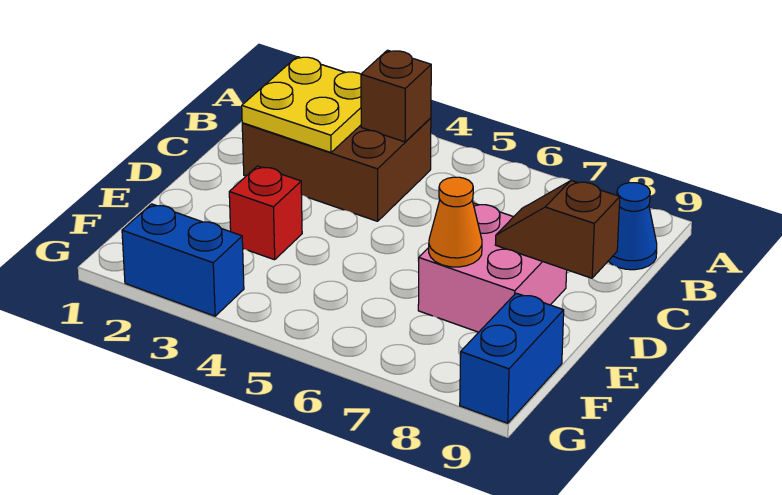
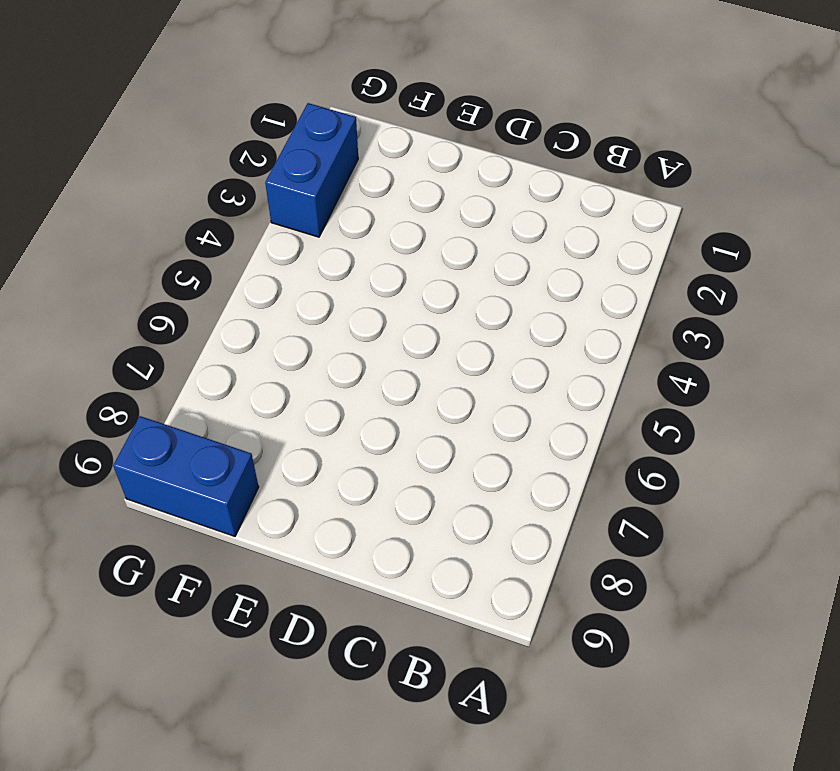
none -> brown 2x3 brick [242,118,431,221]
none -> blue 1x1 cone [608,183,657,270]

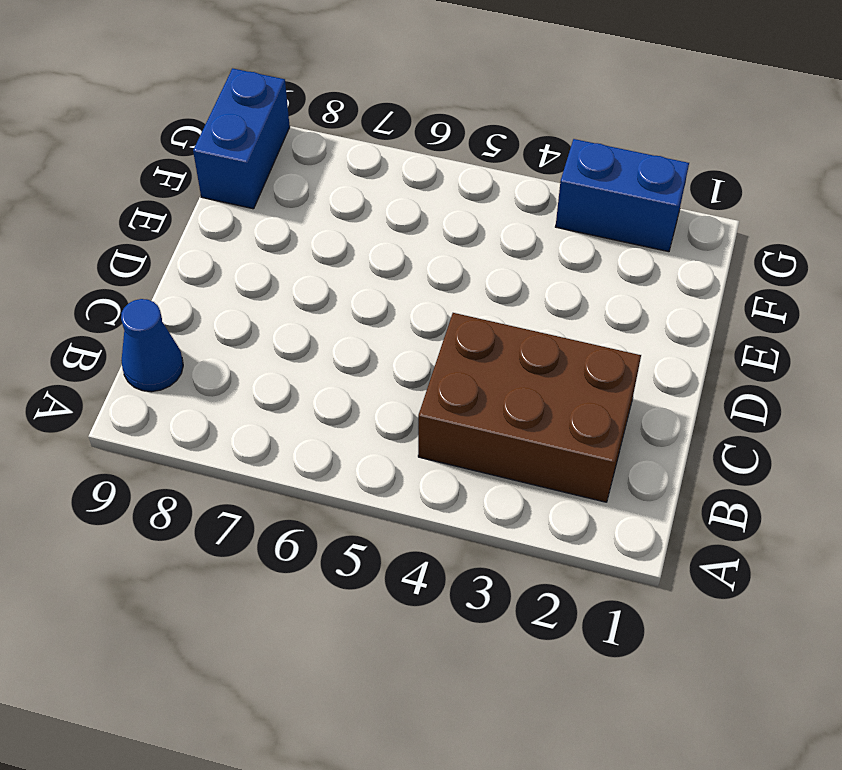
none -> pink 2x2 brick [418,203,567,332]
none -> red 1x1 brick [229,166,302,260]

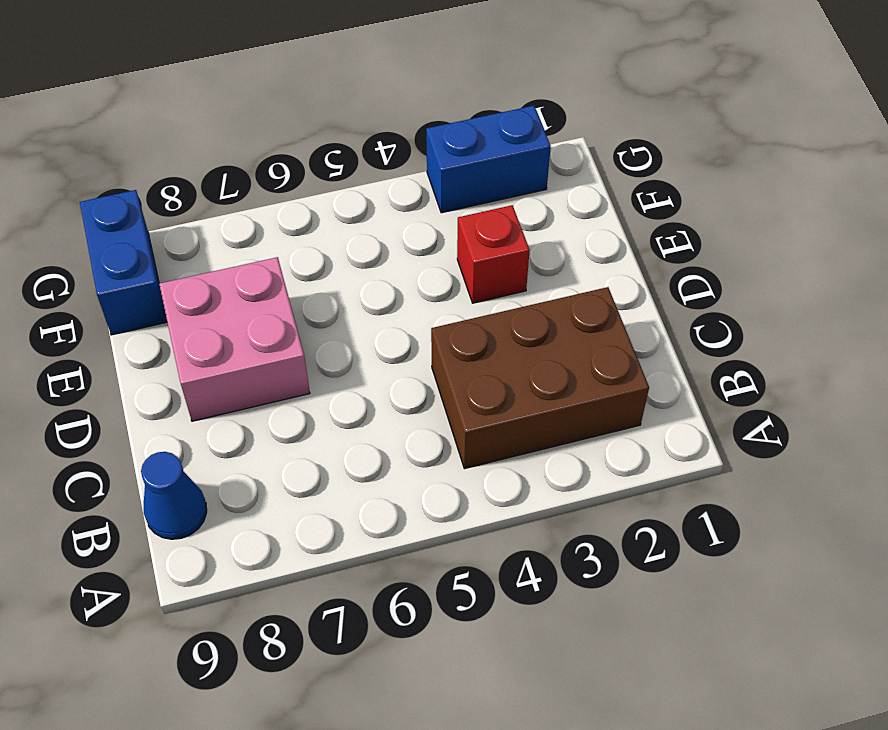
none -> yellow 2x2 plate [242,57,361,152]
none -> brown 1x1 brick [361,50,431,142]

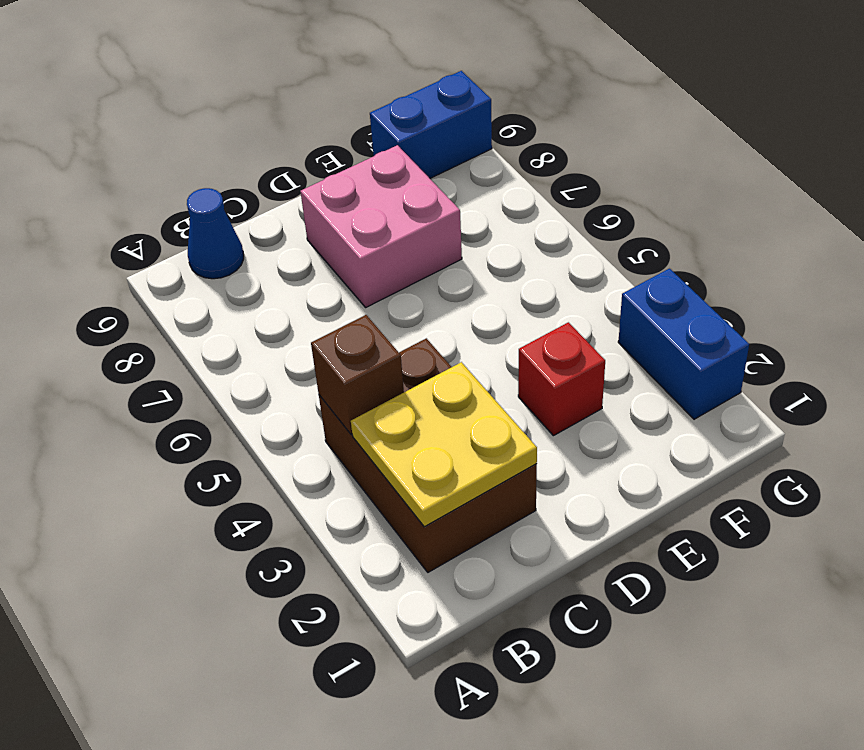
none -> brown 1x2 slope [495,180,620,278]
none -> orange 1x1 cone [429,177,482,267]

